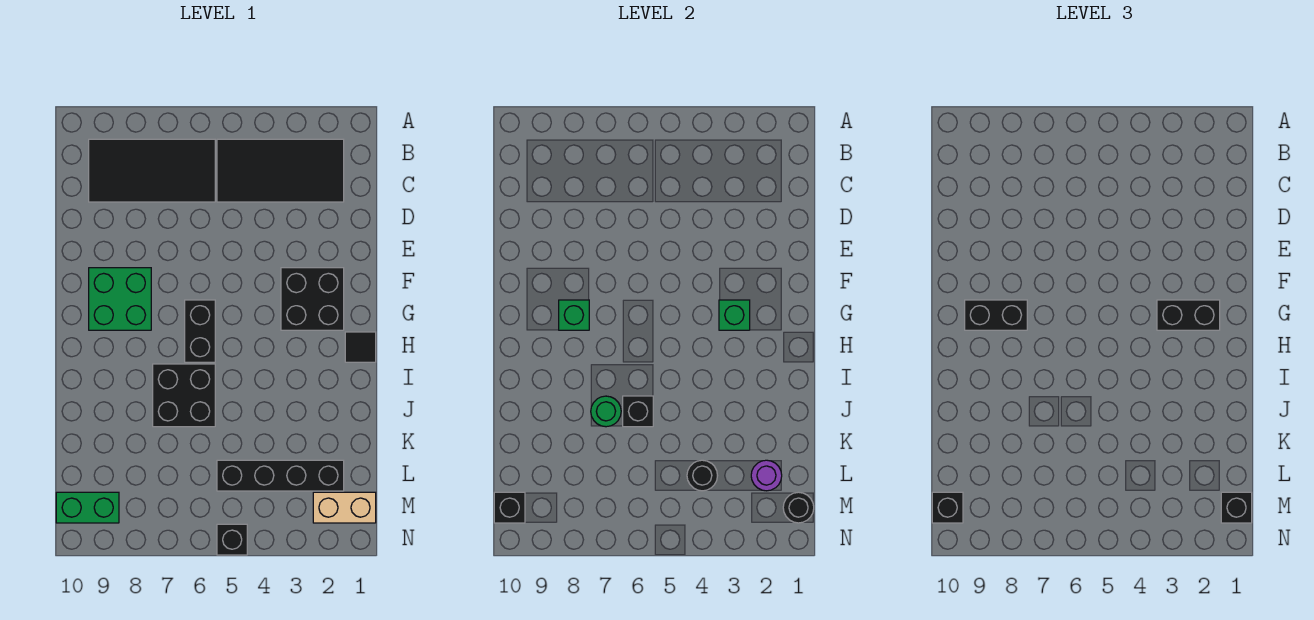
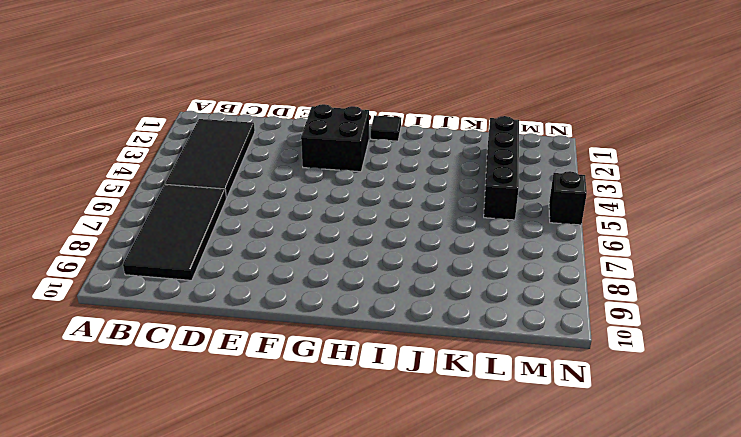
none -> green 2x2 brick [89,268,151,330]
none -> black 1x2 brick [185,300,215,362]
none -> black 2x2 brick [153,364,215,427]

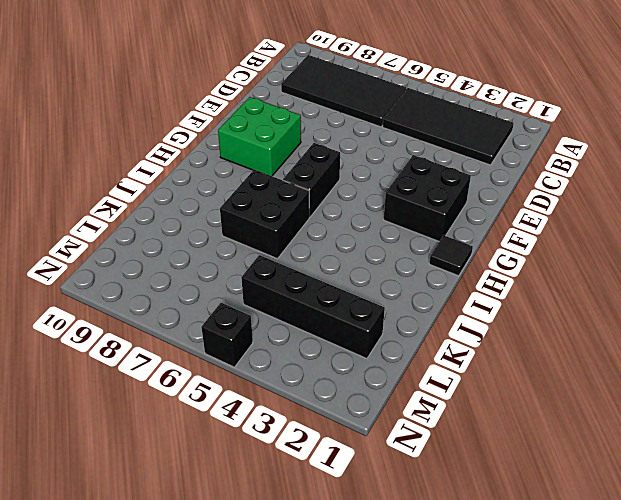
none -> tan 1x2 brick [313,492,376,523]
none -> green 1x2 brick [56,492,119,523]
none -> green 1x1 brick [719,300,750,330]

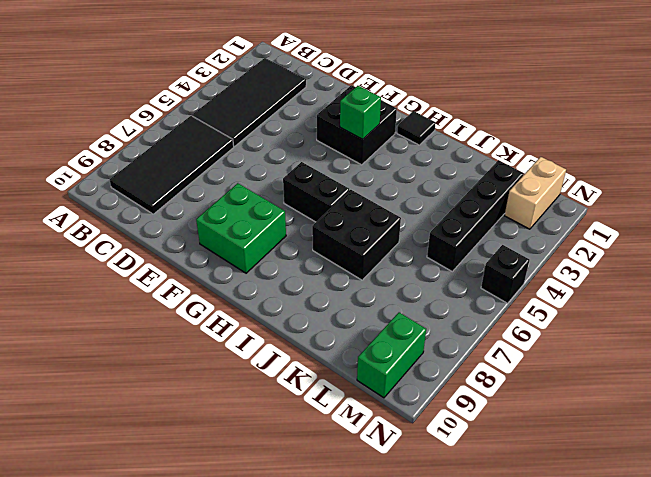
none -> green 1x1 brick [559,300,589,330]
none -> black 1x1 brick [623,396,653,427]
none -> green 1x1 round brick [591,396,621,427]

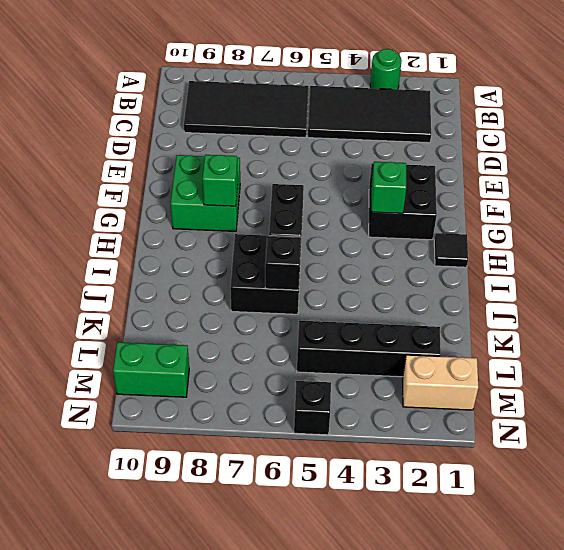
green 1x1 round brick [370,49,402,89] -> green 1x1 round brick moved to [591,396,621,427]
none -> purple 1x1 round brick [751,460,782,491]
none -> black 1x1 round brick [687,460,718,491]
none -> black 1x1 round brick [783,492,814,523]

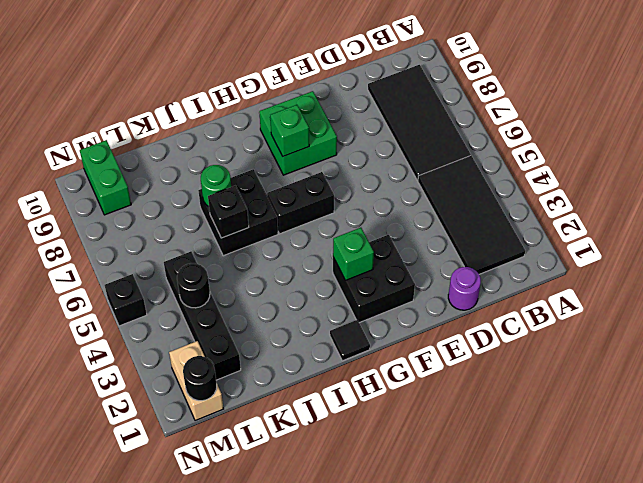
purple 1x1 round brick [448,267,481,310] -> purple 1x1 round brick moved to [751,460,782,491]
none -> black 1x1 brick [494,492,525,523]
none -> black 1x2 brick [1157,300,1220,330]
none -> black 1x2 brick [965,300,1027,330]

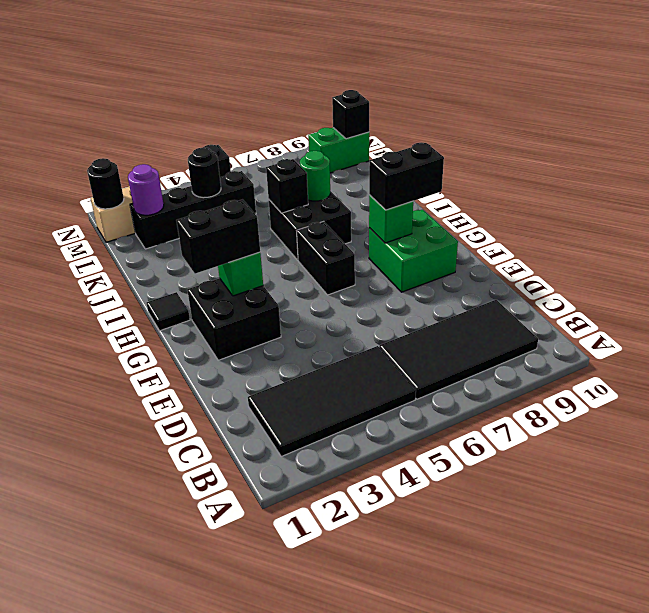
none -> black 1x1 brick [1221,492,1252,523]
none -> black 1x1 brick [932,492,963,523]

